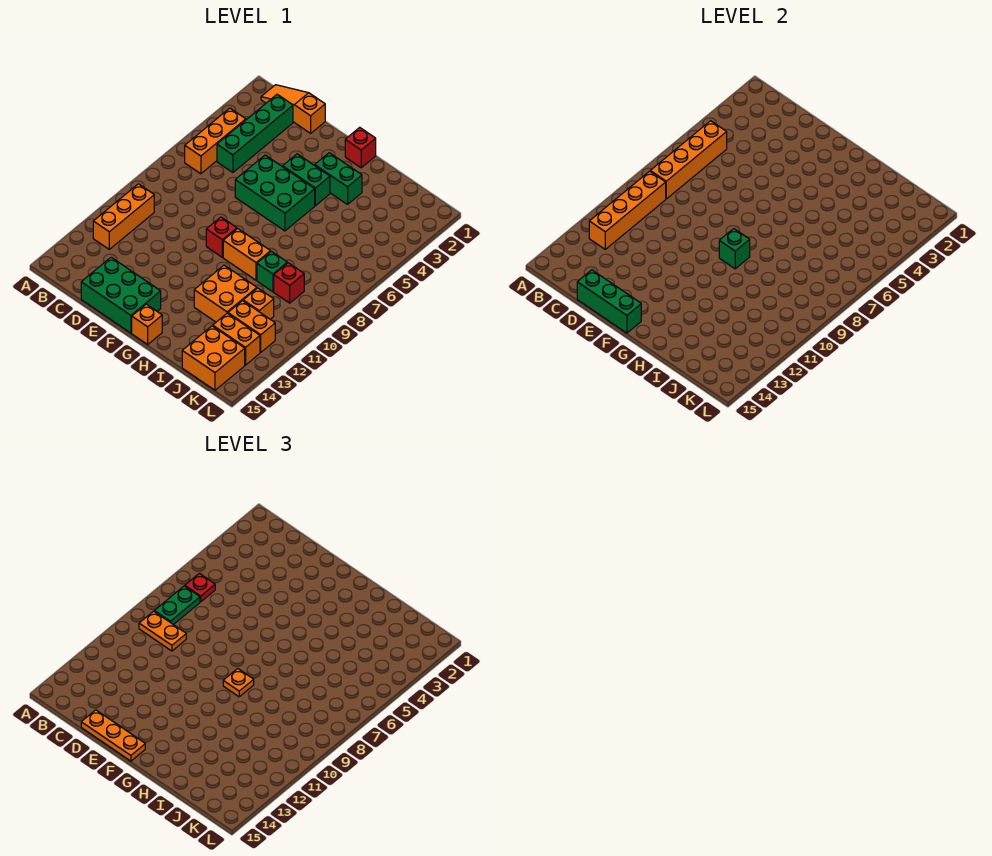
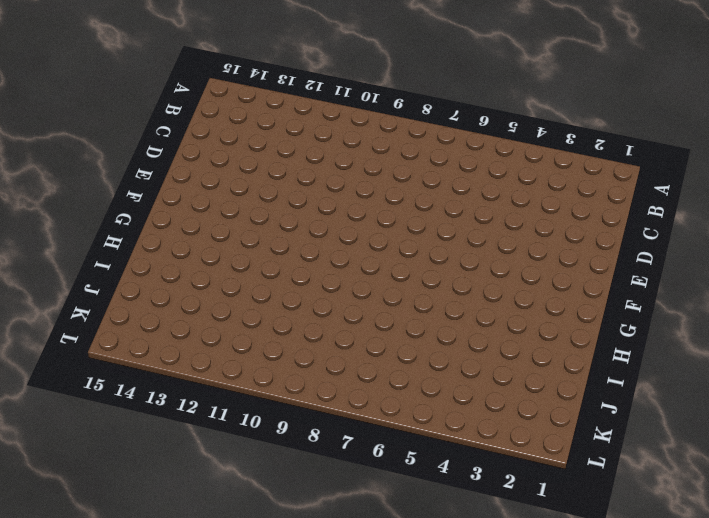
none -> orange 1x3 slope [261,85,325,133]
none -> orange 1x3 brick [185,108,246,174]
none -> orange 1x3 brick [93,184,154,249]

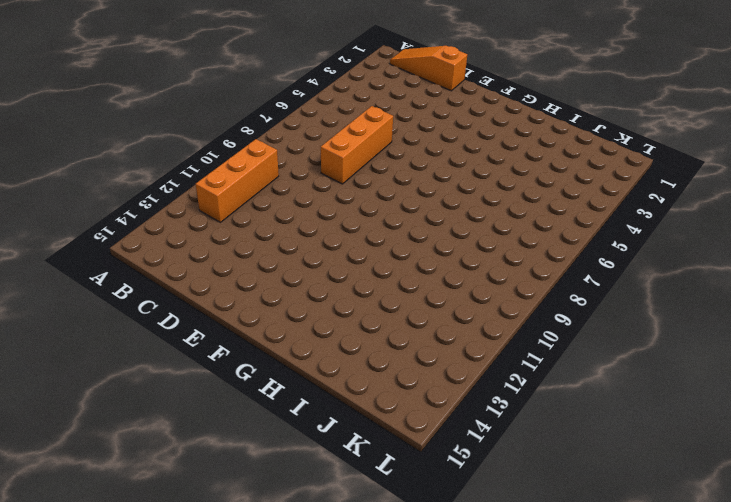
orange 1x3 brick [321,106,393,184] -> orange 1x3 brick moved to [185,108,246,174]
none -> green 1x4 brick [217,94,293,173]
none -> green 2x3 brick [81,257,161,333]
none -> green 2x3 brick [235,155,315,231]

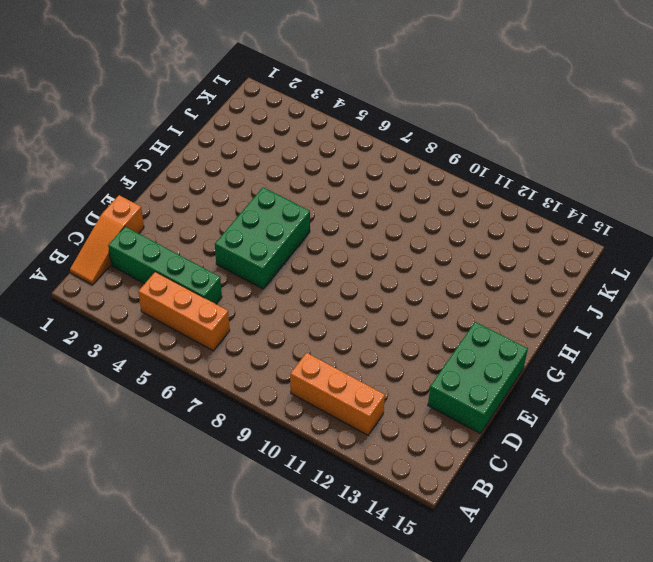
none -> green 1x2 brick [283,154,330,206]
none -> red 1x1 brick [206,217,237,257]
none -> red 1x1 brick [345,127,376,168]

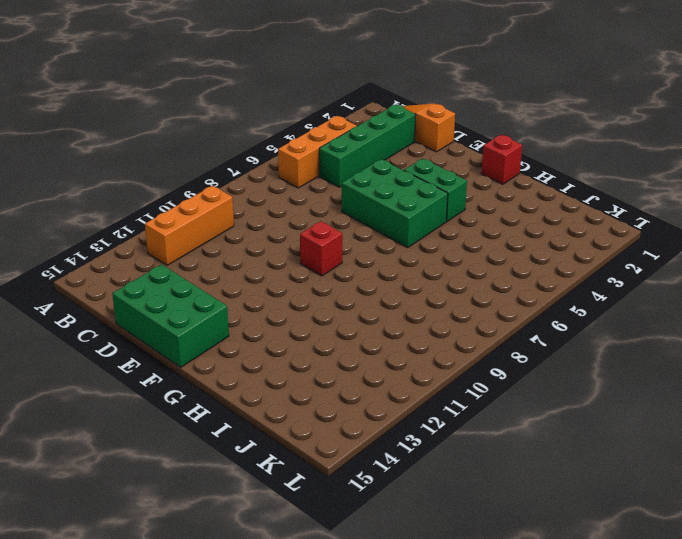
none -> green 1x2 brick [315,153,362,204]
none -> orange 1x2 brick [223,229,271,280]
none -> orange 1x1 brick [132,304,162,344]

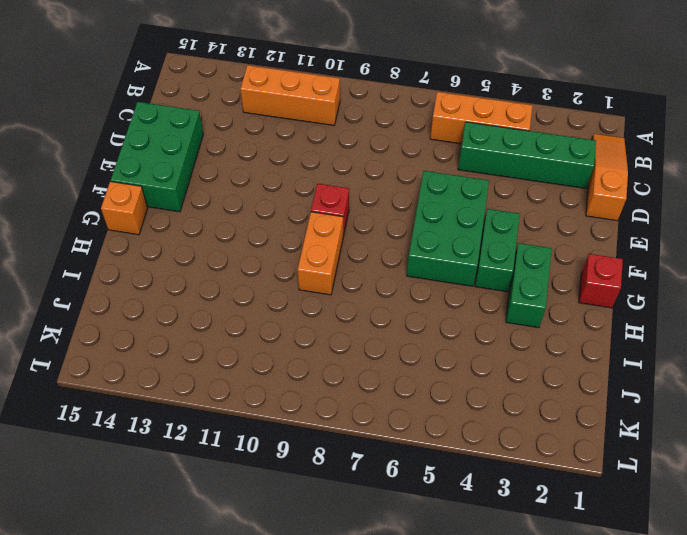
none -> orange 2x2 brick [194,265,257,322]
none -> green 1x1 brick [257,251,287,292]
none -> red 1x1 brick [274,263,304,303]

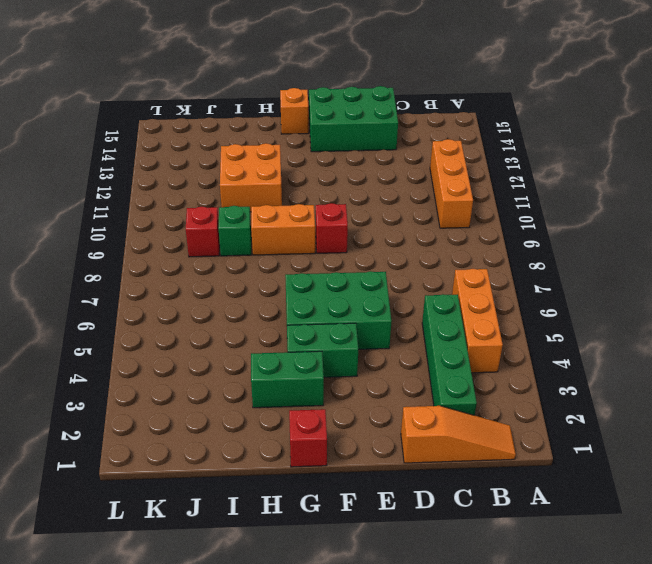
none -> orange 1x1 brick [243,288,274,319]
none -> orange 1x2 brick [228,301,275,352]
none -> orange 1x2 brick [213,313,260,365]

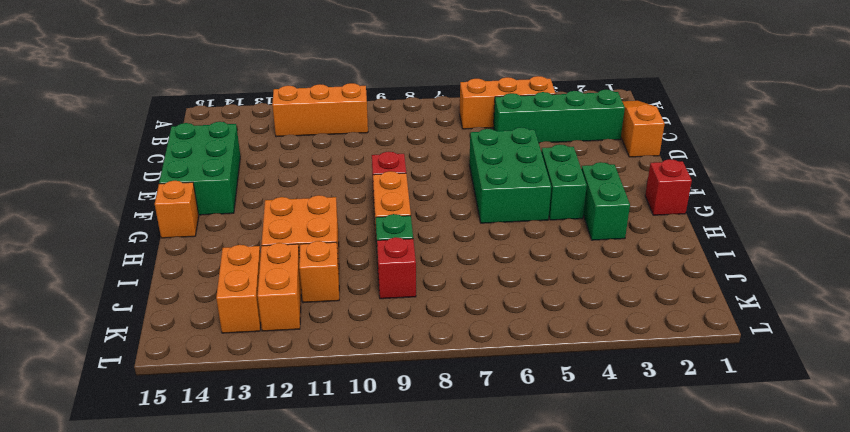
none -> orange 2x2 brick [182,326,245,390]
none -> orange 1x4 brick [650,121,727,199]
none -> orange 1x4 brick [589,171,666,249]

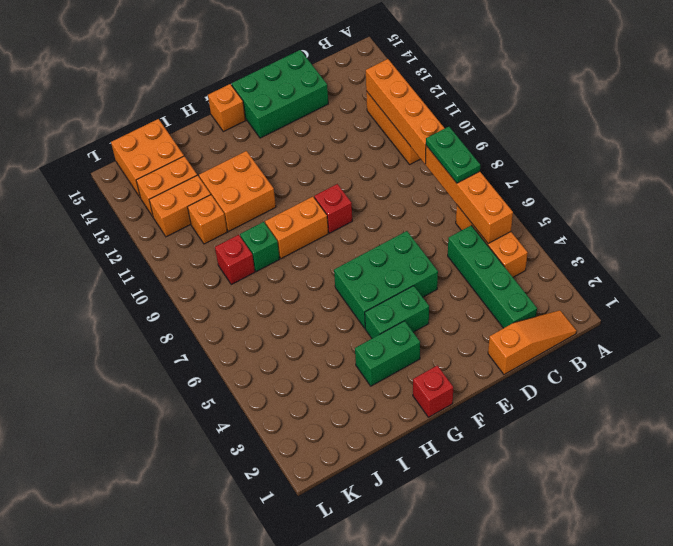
none -> green 1x3 brick [577,270,641,333]
none -> green 1x1 brick [719,229,750,269]
none -> red 1x1 plate [185,573,215,602]

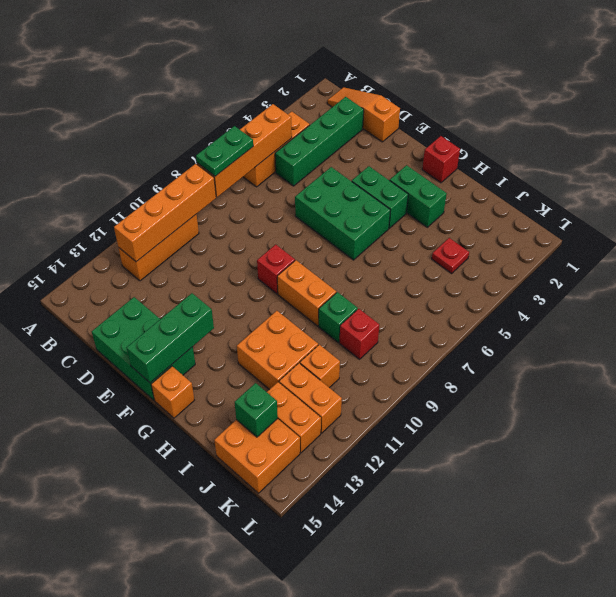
green 1x3 brick [127,293,214,383] -> green 1x3 brick turned to [577,270,641,333]
red 1x1 plate [432,238,469,273] -> red 1x1 plate moved to [185,573,215,602]
green 1x1 brick [235,383,278,437] -> green 1x1 brick moved to [719,229,750,269]
none -> orange 1x2 plate [139,611,186,651]
none -> orange 1x3 plate [81,710,145,761]
none -> orange 1x1 plate [223,669,254,697]

